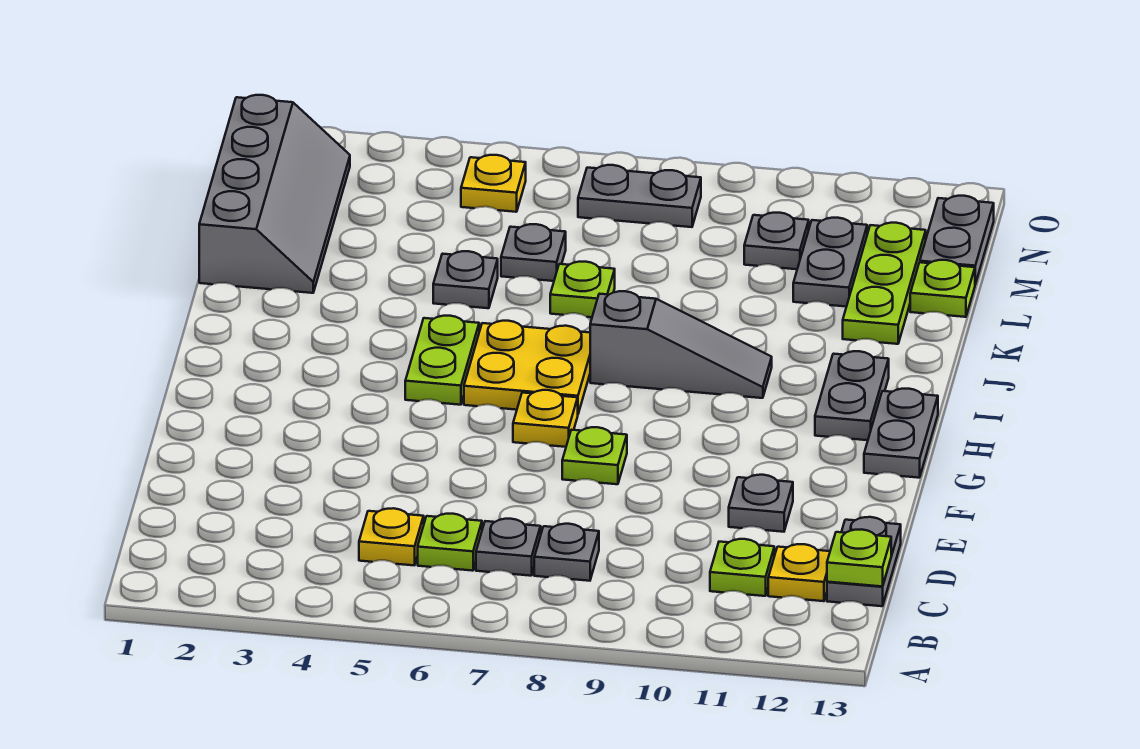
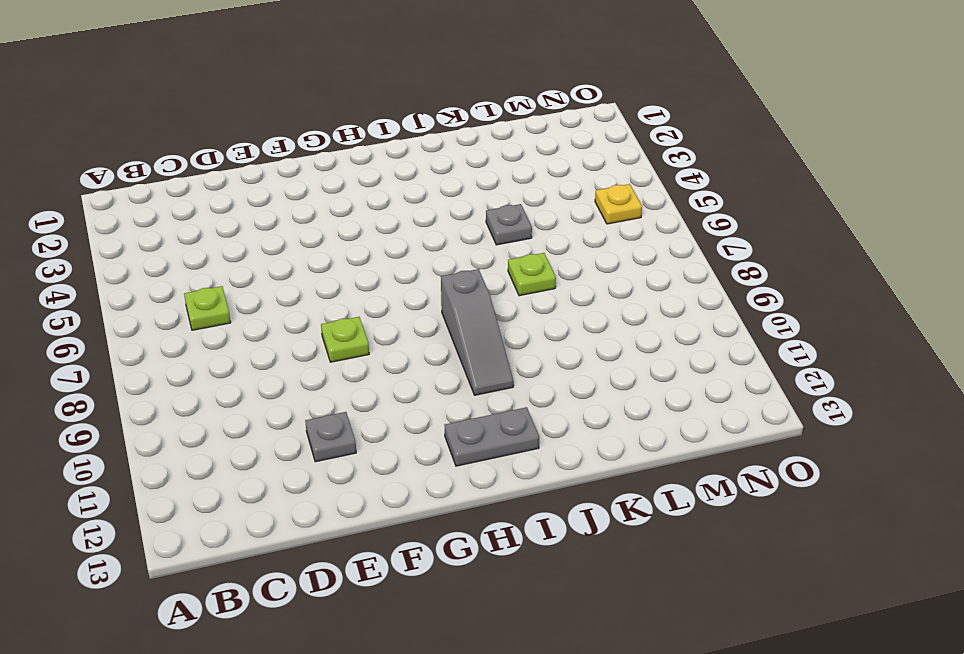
none -> yellow 1x1 plate [359,508,424,565]
none -> grey 1x1 plate [476,519,541,576]
none -> grey 1x1 plate [534,524,599,581]

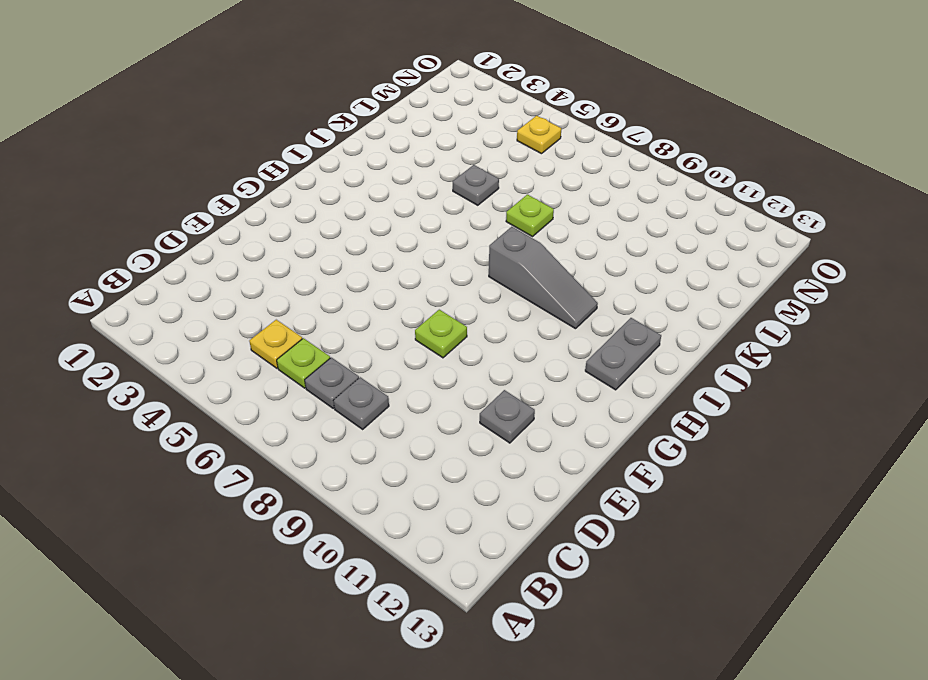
none -> lime 1x1 plate [710,539,774,596]
none -> yellow 1x1 plate [768,544,830,601]
none -> grey 1x2 plate [827,517,901,606]

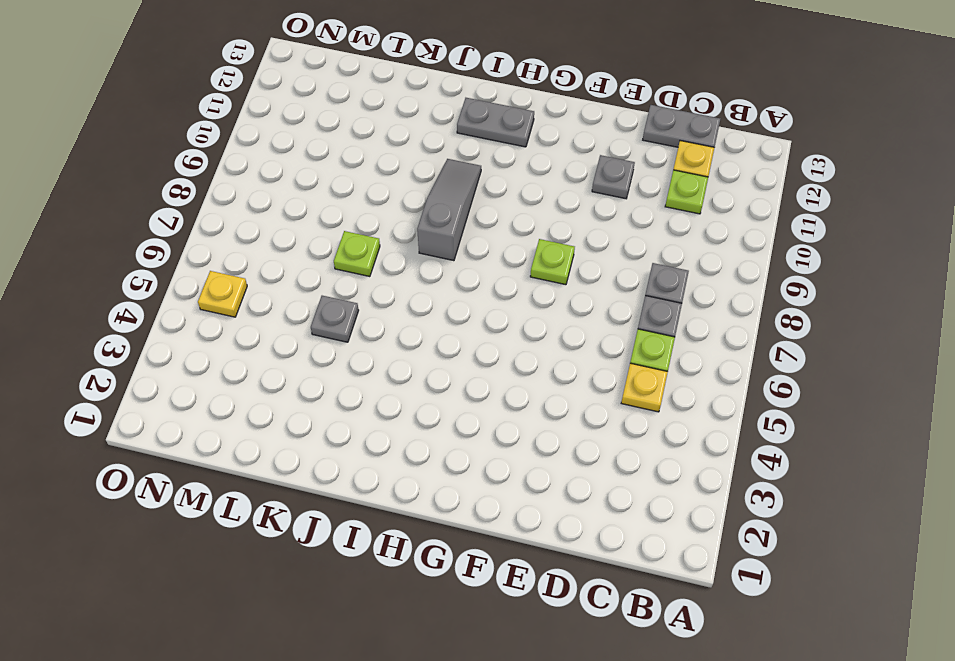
none -> yellow 1x1 plate [513,390,578,447]
none -> grey 1x2 plate [864,389,938,478]
none -> lime 1x2 plate [405,316,479,405]

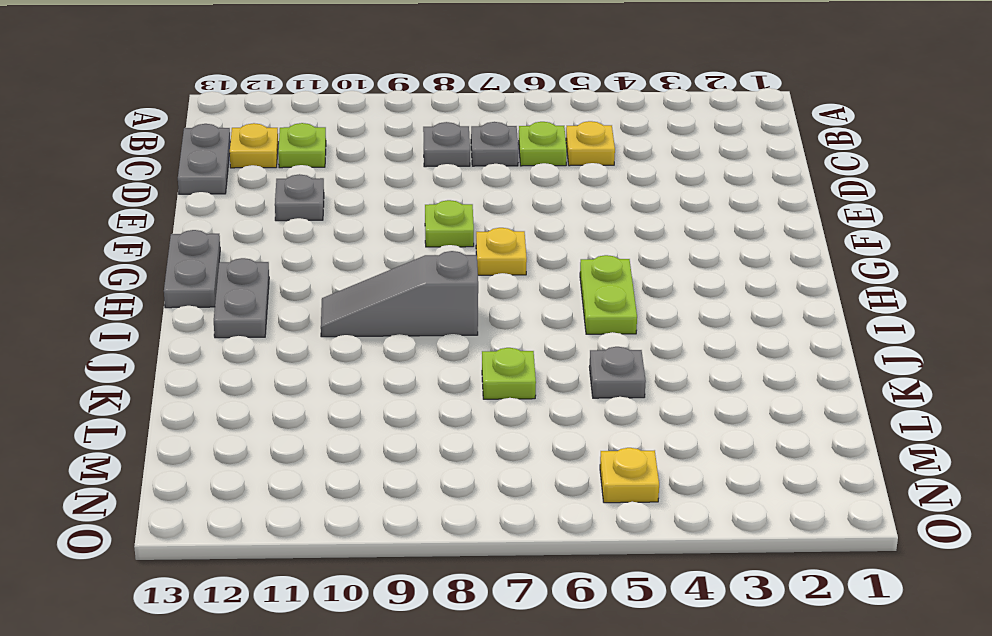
none -> yellow 2x2 plate [464,321,590,414]
none -> grey 2x4 slope [199,95,350,293]
none -> lime 1x3 plate [843,223,926,344]

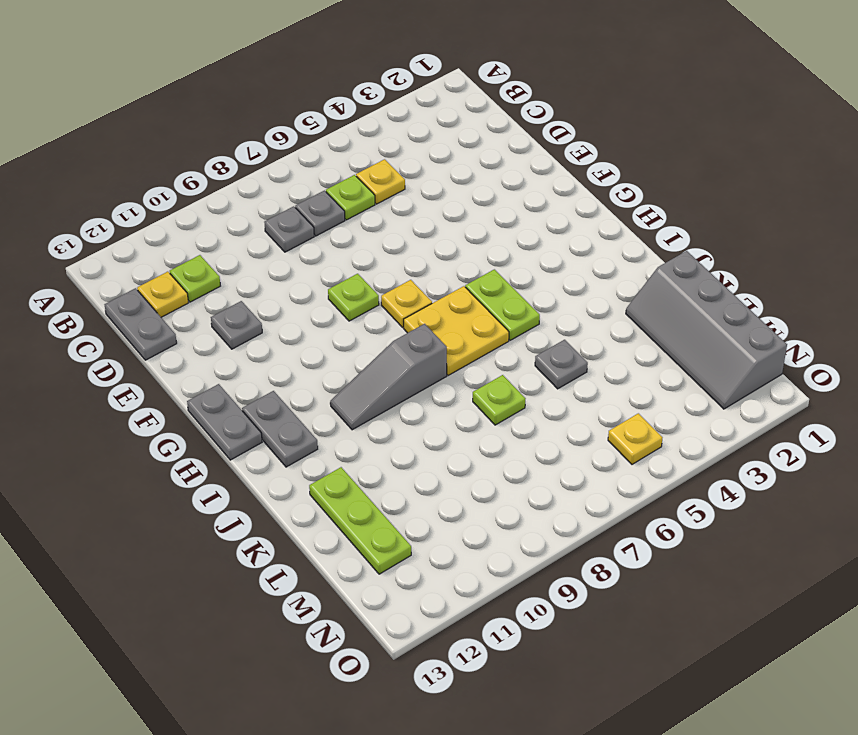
none -> grey 1x1 plate [501,224,566,281]
none -> grey 1x2 plate [793,218,867,307]
none -> lime 1x1 plate [910,260,975,317]

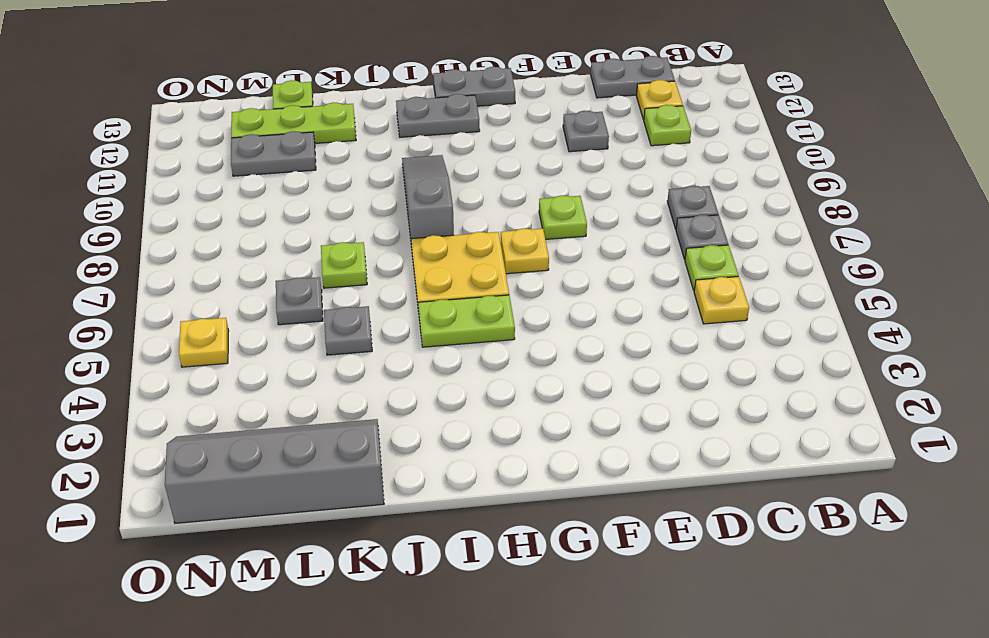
none -> grey 1x1 plate [744,213,809,269]
none -> grey 1x2 plate [920,196,994,284]
none -> grey 1x2 plate [578,165,701,227]

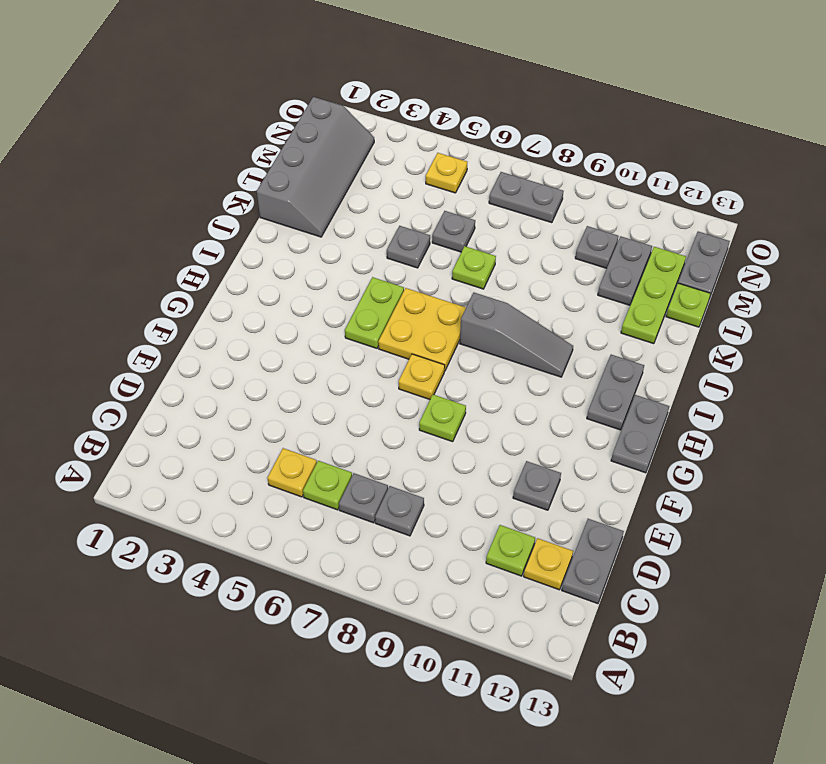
none -> lime 1x1 plate [827,529,891,587]

